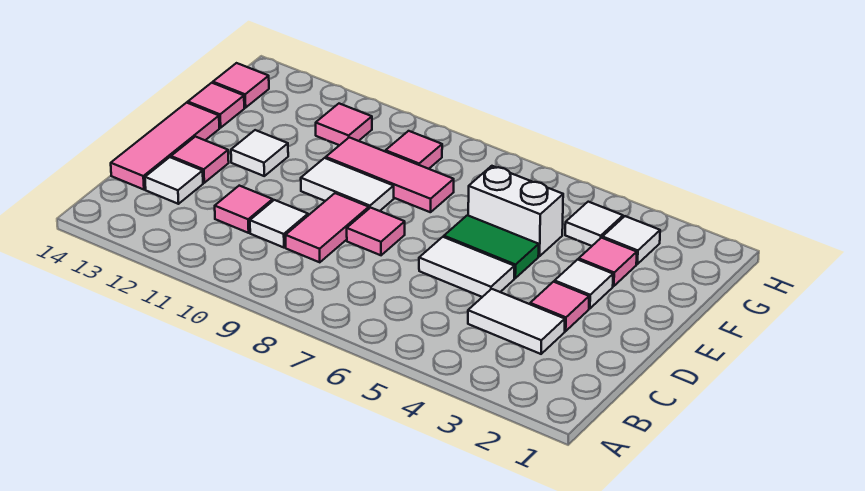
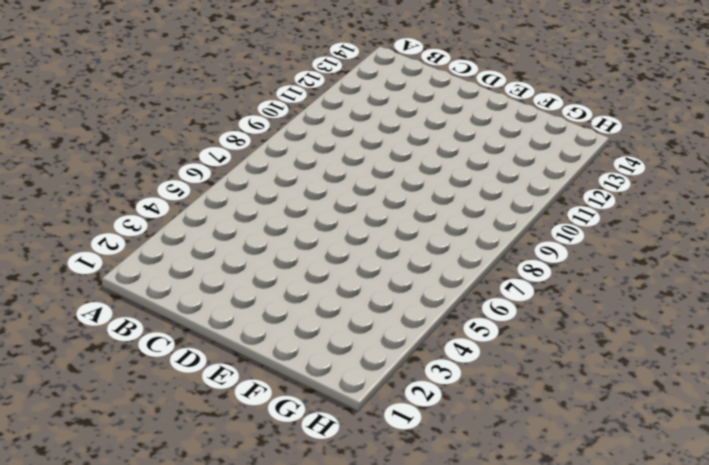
none -> white 1x2 tile [468,289,565,354]
none -> pink 1x2 tile [285,193,369,262]
none -> white 1x1 tile [250,200,308,248]

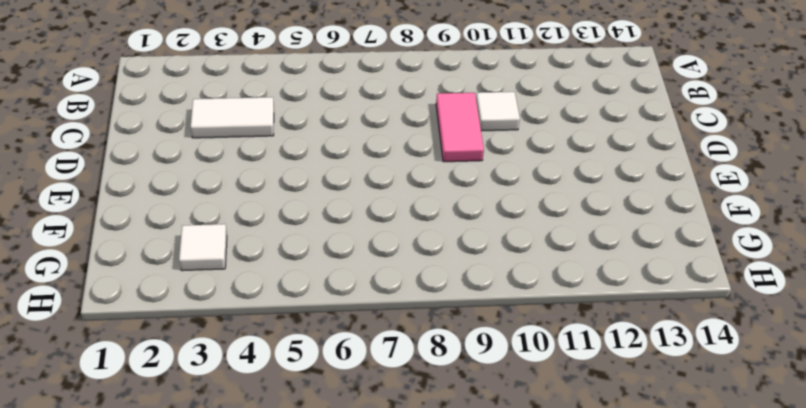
none -> pink 1x1 tile [215,186,273,233]
none -> white 1x1 tile [145,157,203,204]
none -> pink 1x3 tile [111,103,219,190]

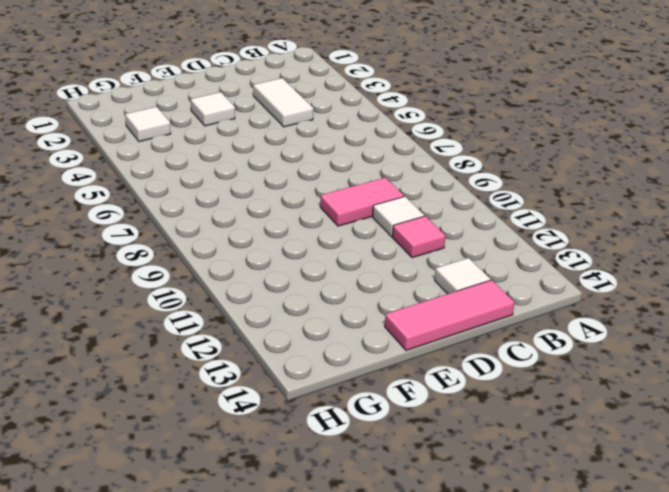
none -> pink 1x1 tile [530,282,589,331]
none -> white 1x2 tile [419,237,514,297]
none -> pink 1x1 tile [347,208,405,255]

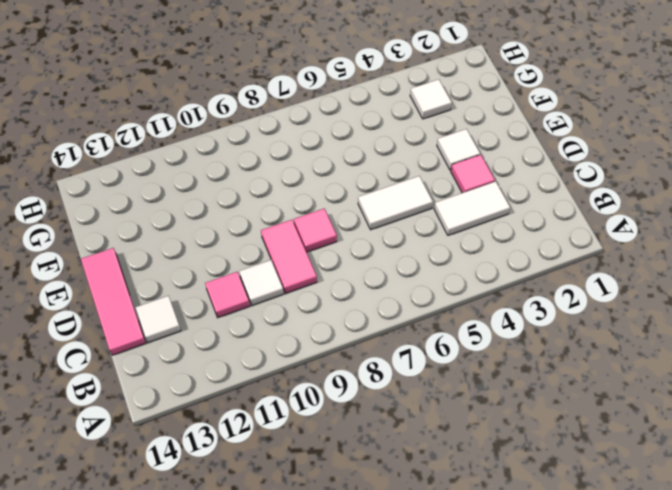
none -> pink 1x1 tile [171,137,229,183]
none -> green 1x2 tile [444,215,539,278]
none -> white 1x2 tile [301,158,394,211]

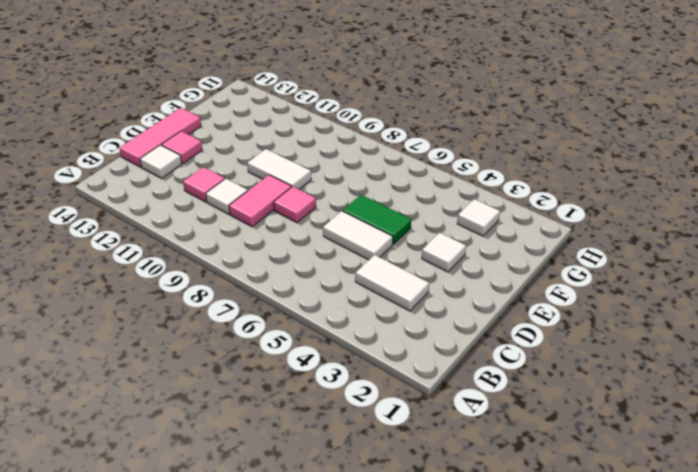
none -> pink 1x1 tile [530,282,589,331]
none -> white 1x1 tile [231,130,288,176]
none -> pink 1x1 tile [579,238,637,286]

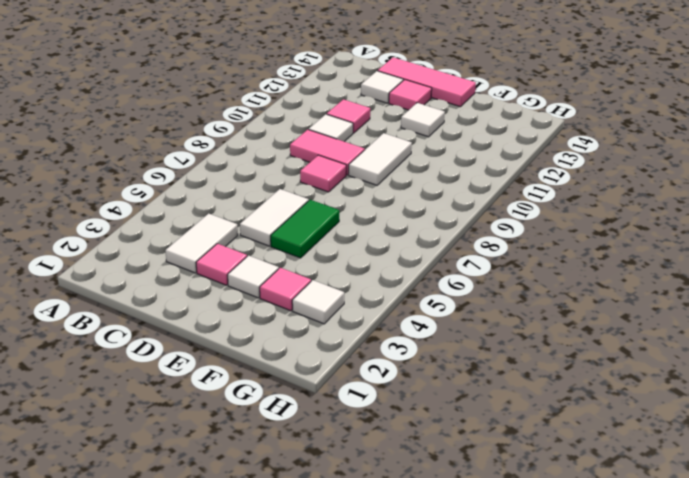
none -> white 1x2 brick [468,166,563,256]
none -> pink 1x3 tile [326,137,454,212]
none -> pink 1x1 tile [188,83,244,128]

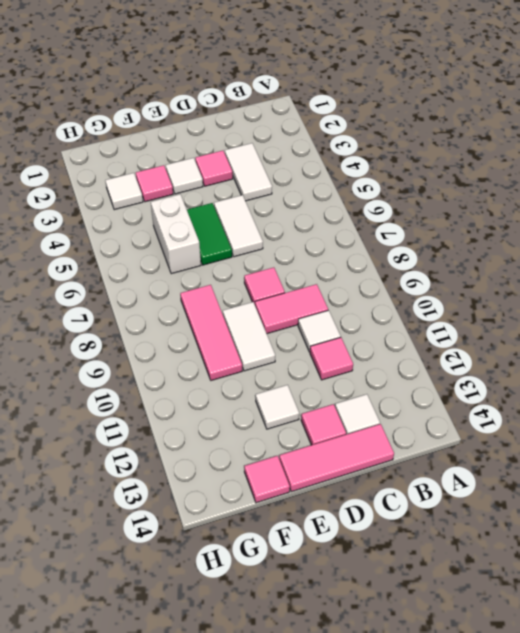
none -> white 1x1 tile [565,202,623,246]
none -> pink 1x1 tile [386,131,442,169]
none -> pink 1x1 tile [316,104,372,145]

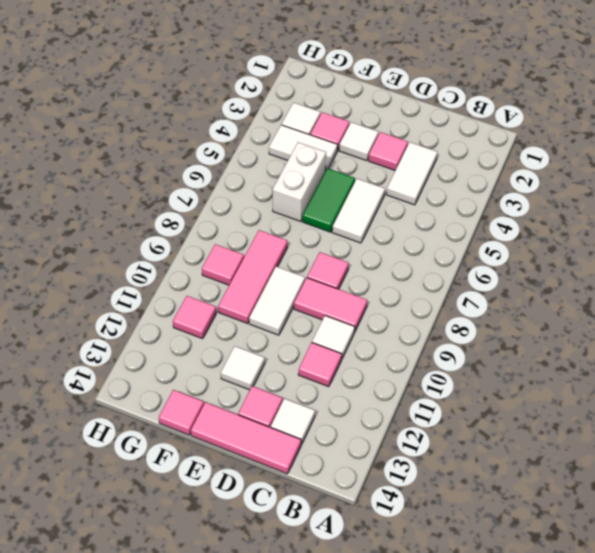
white 1x2 tile [269,125,338,170] -> white 1x1 tile [565,202,623,246]
none -> pink 1x1 tile [213,63,269,108]

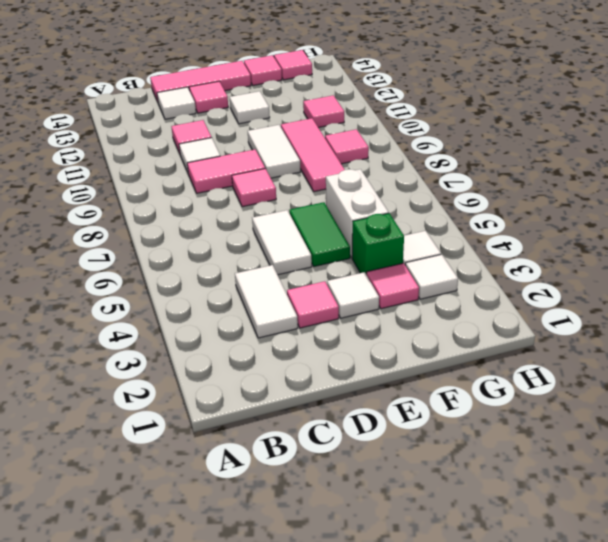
green 1x1 brick [352,213,404,275] -> none

